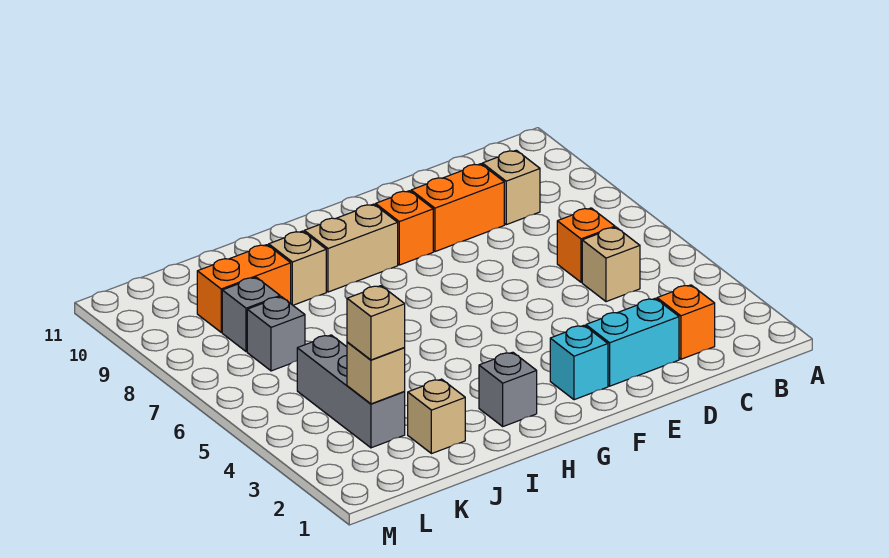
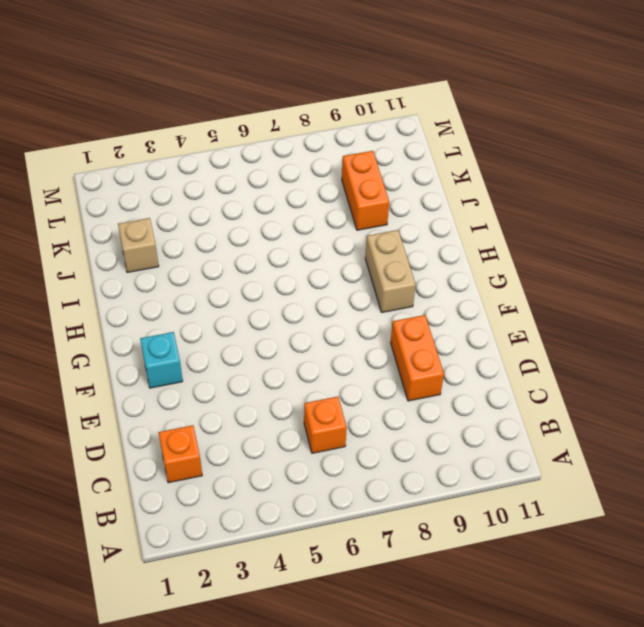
none -> tan 1x1 brick [582,227,640,302]
none -> tan 1x1 brick [482,150,540,225]
none -> cyan 1x2 brick [586,298,679,386]

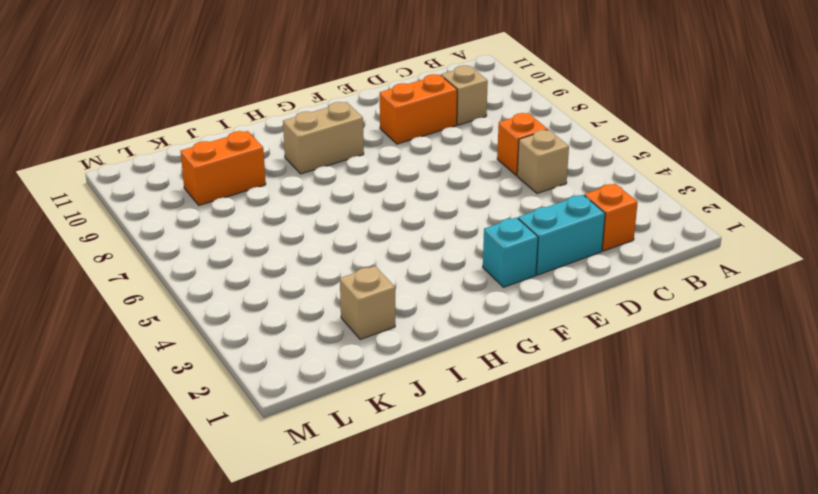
none -> orange 1x1 brick [376,191,433,265]
none -> grey 1x1 brick [479,352,537,426]
none -> tan 1x1 brick [269,231,326,305]

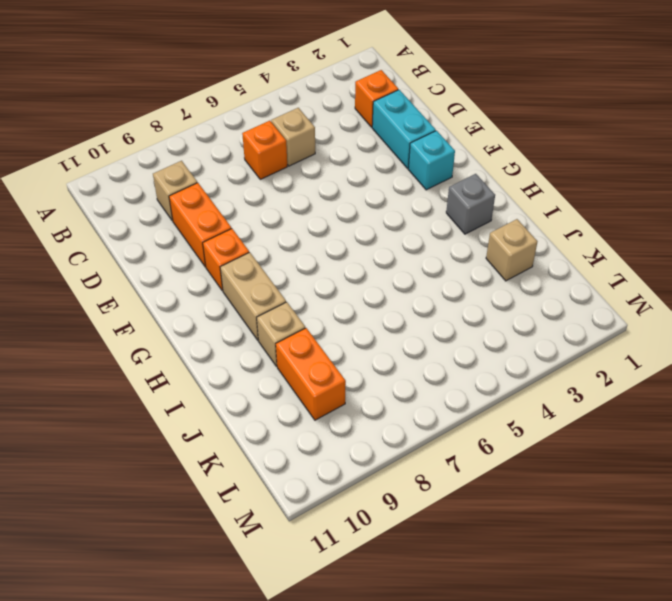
none -> grey 1x3 brick [297,335,405,448]
none -> grey 1x1 brick [247,297,305,371]
none -> grey 1x1 brick [222,277,280,352]

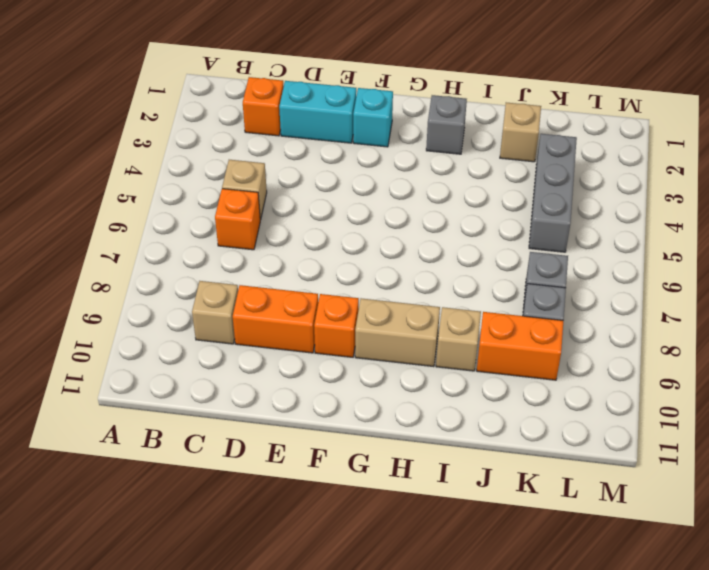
none -> tan 1x1 brick [347,342,405,404]
none -> tan 1x1 brick [347,286,405,360]

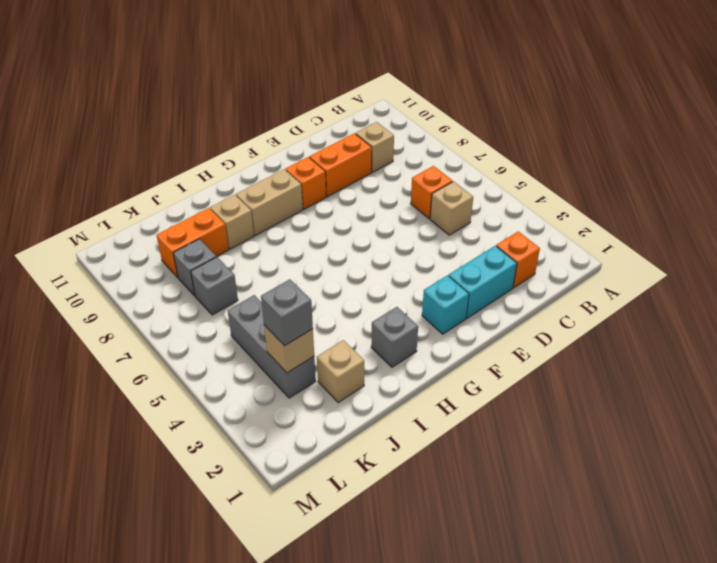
grey 1x1 brick [261,279,313,346] -> tan 1x1 brick [347,286,405,360]

